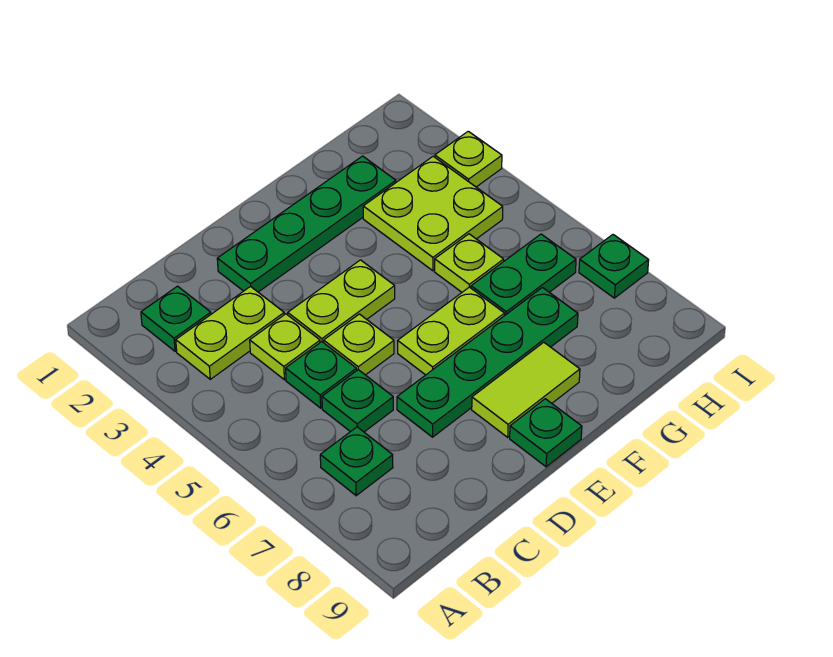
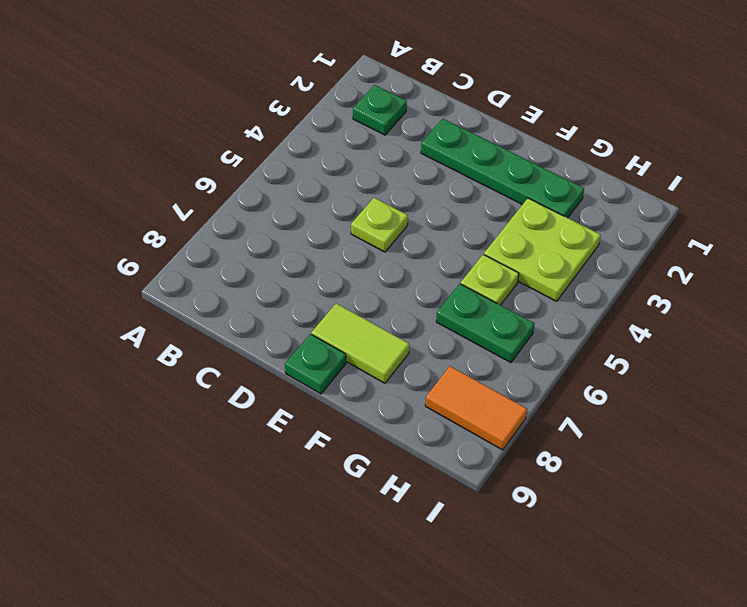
orange 1x2 tile [425,366,527,450] -> none
none -> lime 1x2 plate [176,286,284,379]
none -> green 1x1 plate [320,427,393,496]
none -> lime 1x1 plate [250,314,320,380]

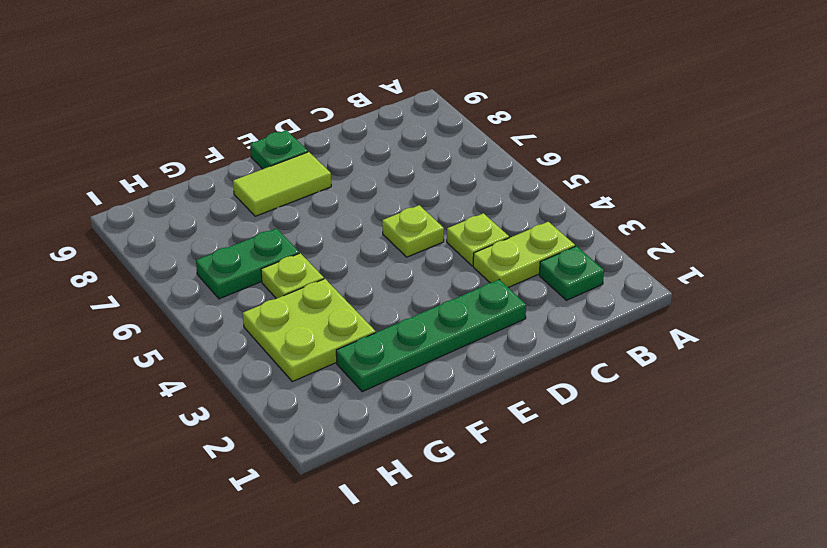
none -> green 1x1 plate [320,427,393,496]
none -> green 1x1 plate [286,342,357,408]
none -> green 1x1 plate [322,370,393,432]

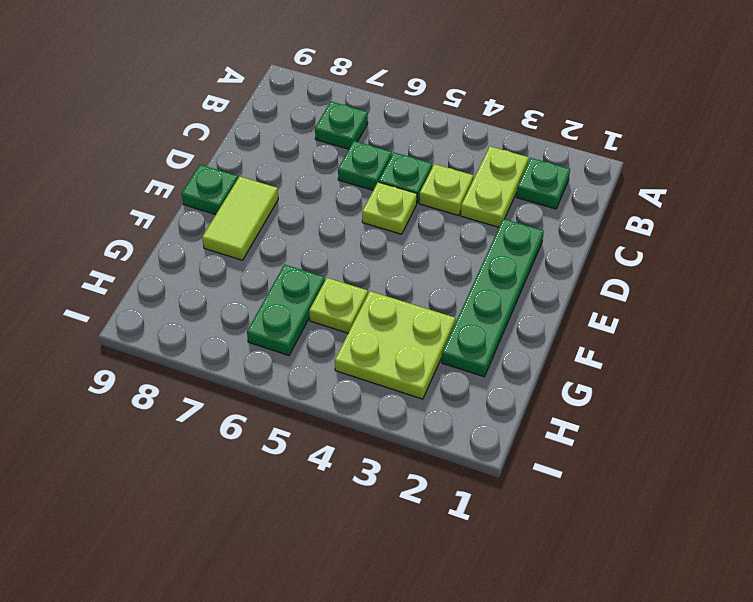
none -> lime 1x2 plate [288,260,395,343]
none -> green 1x4 plate [397,287,578,437]
none -> lime 1x2 plate [398,287,505,375]

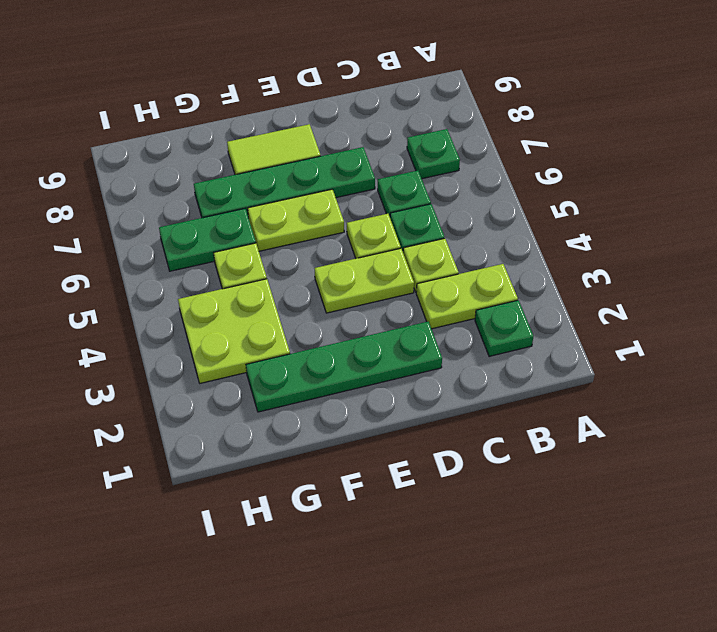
none -> green 1x1 plate [510,399,582,467]
none -> lime 1x1 plate [435,131,502,187]
none -> green 1x1 plate [579,235,649,298]

